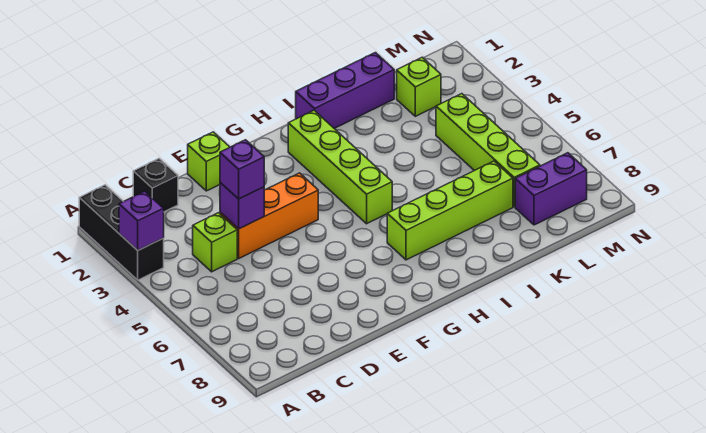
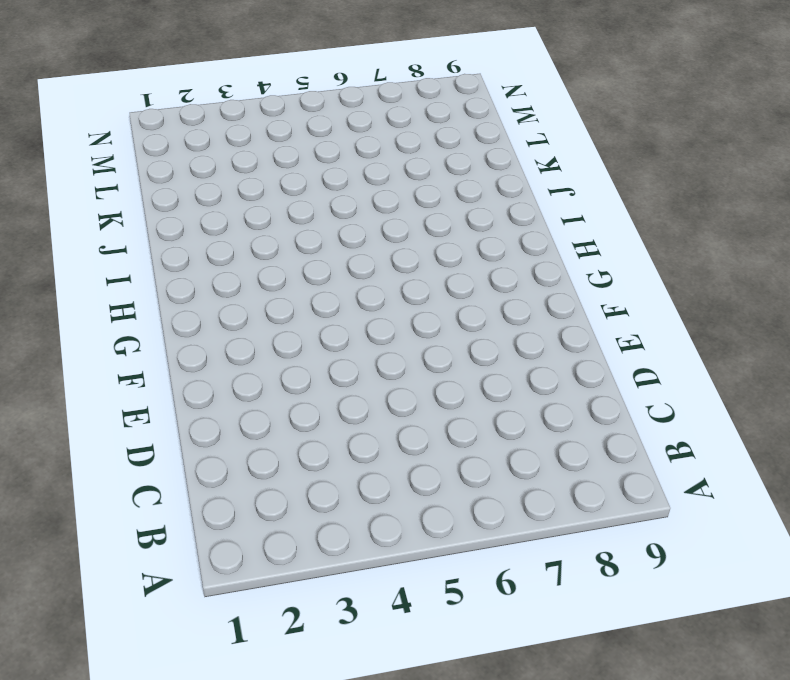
none -> black 1x3 brick [79,185,164,280]
none -> black 1x1 brick [133,159,178,212]
none -> lime 1x1 brick [193,213,237,272]

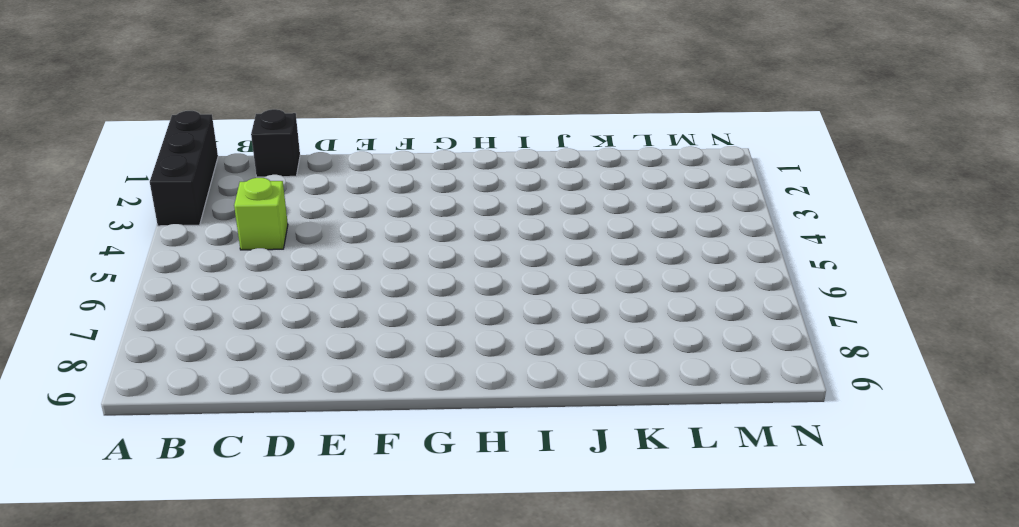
none -> orange 1x3 brick [220,173,318,258]
none -> lime 1x1 brick [188,132,230,191]
none -> lime 1x4 brick [288,111,392,224]

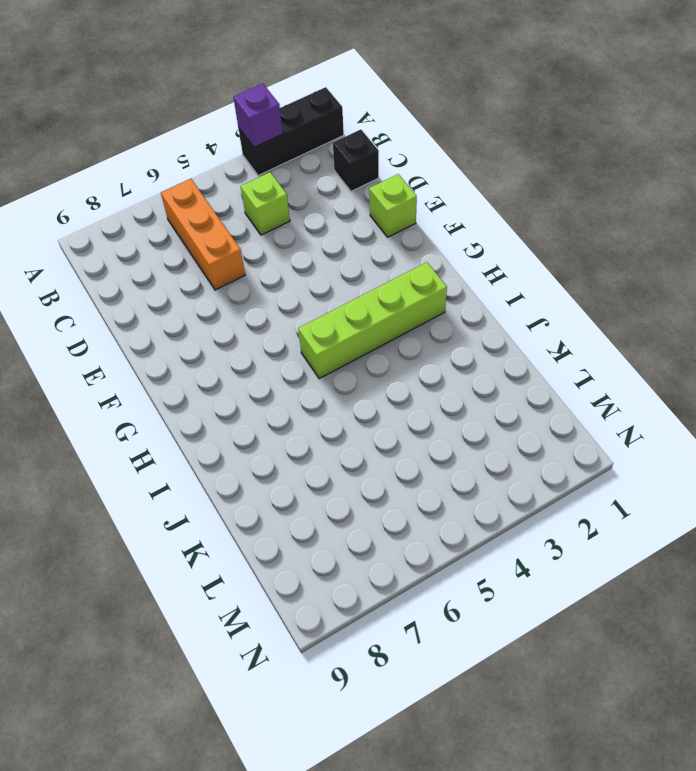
orange 1x3 brick [161,179,245,290] -> orange 1x3 brick moved to [220,173,318,258]
none -> lime 1x4 brick [387,161,513,260]
none -> purple 1x3 brick [296,53,394,129]
none -> lime 1x1 brick [397,57,441,116]

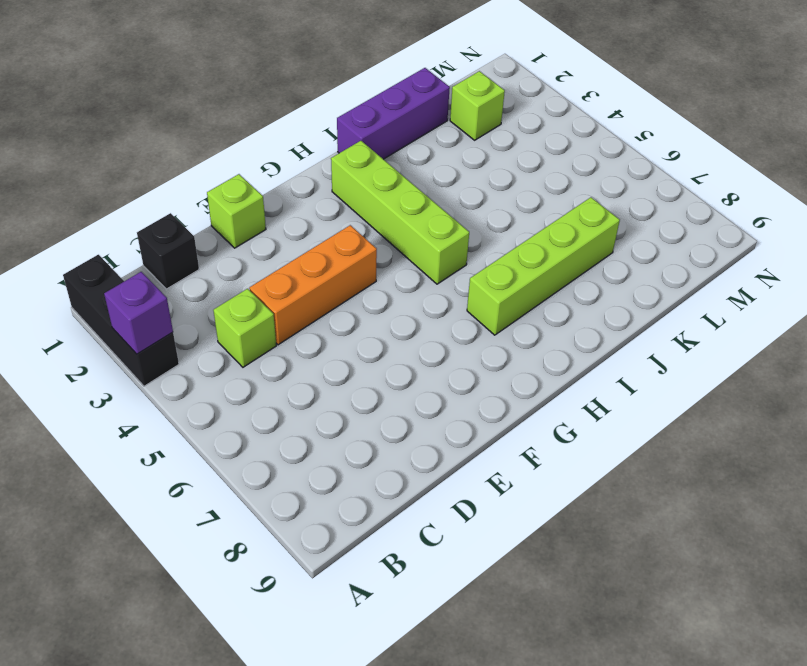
none -> lime 1x4 brick [436,94,540,207]
none -> purple 1x2 brick [515,153,587,225]
none -> purple 1x1 brick [220,182,264,229]

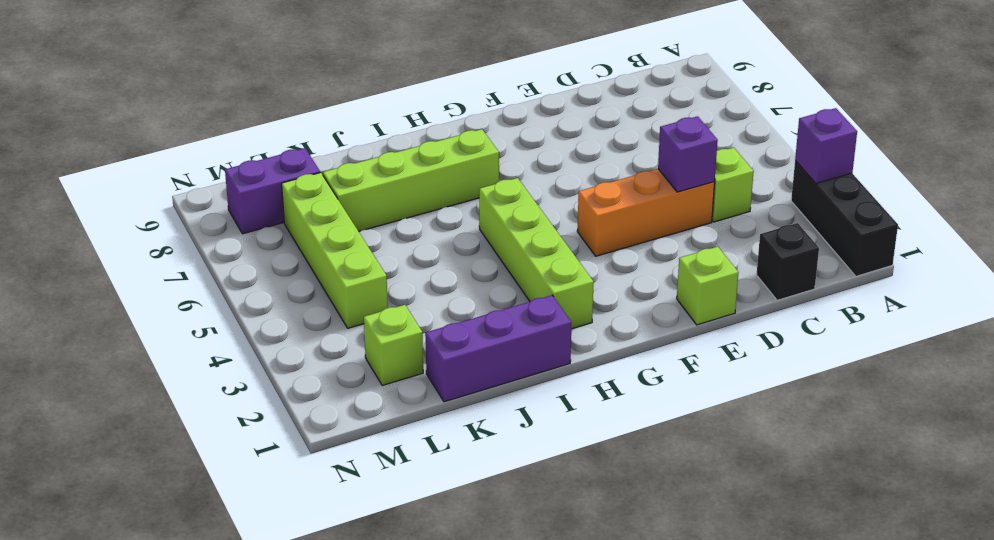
none -> purple 1x1 brick [220,140,264,199]

